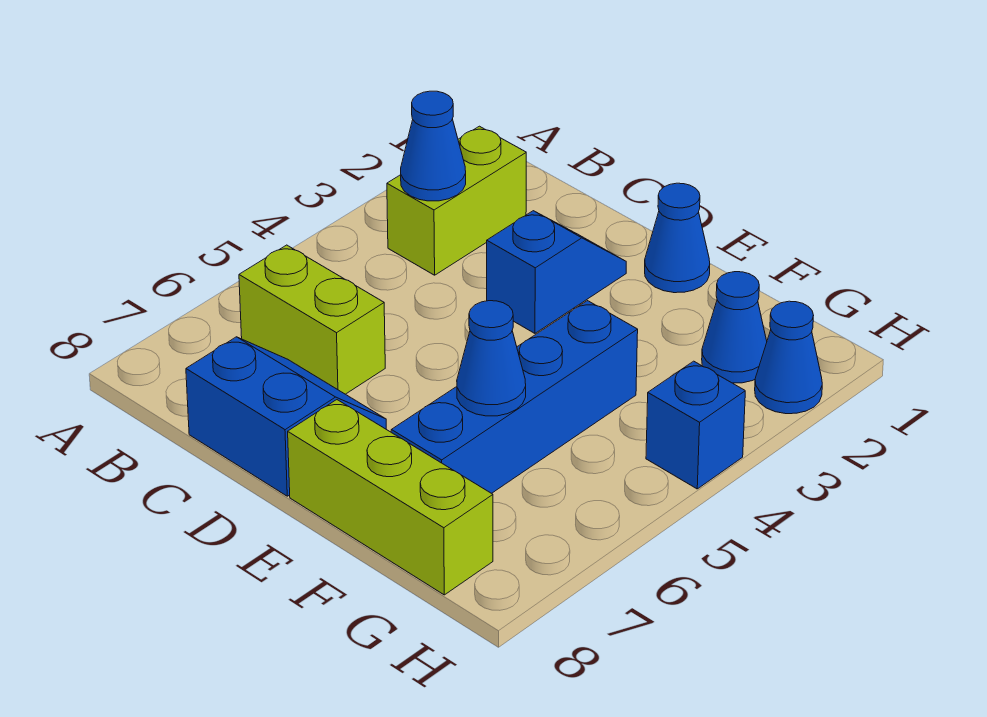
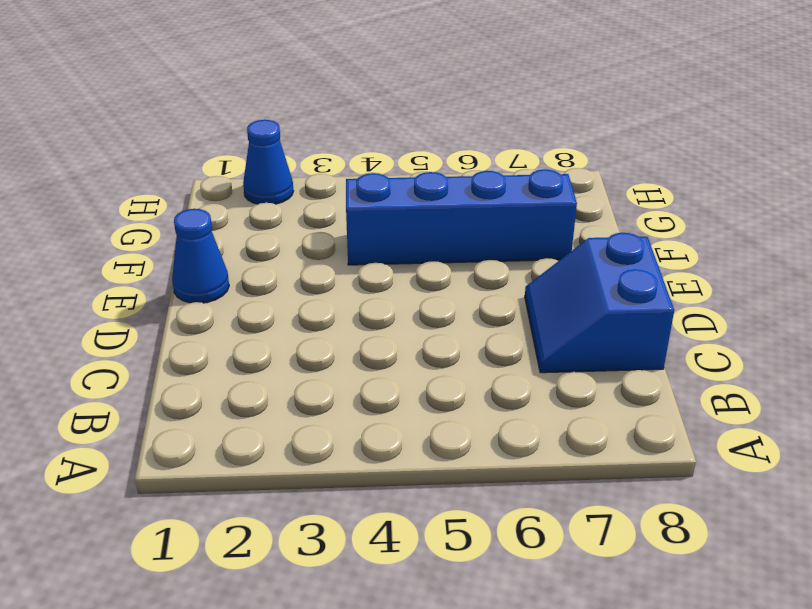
none -> lime 1x2 brick [387,126,526,275]
none -> lime 1x2 brick [239,245,385,394]
none -> blue 1x2 slope [487,211,626,333]

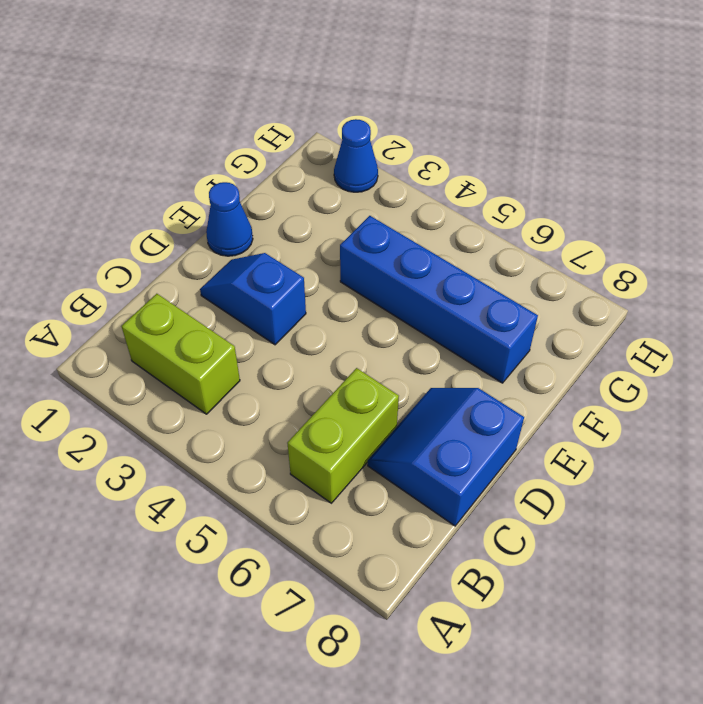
none -> lime 1x3 brick [288,400,493,595]
none -> blue 1x1 cone [702,272,767,383]
none -> blue 1x1 brick [646,361,745,489]

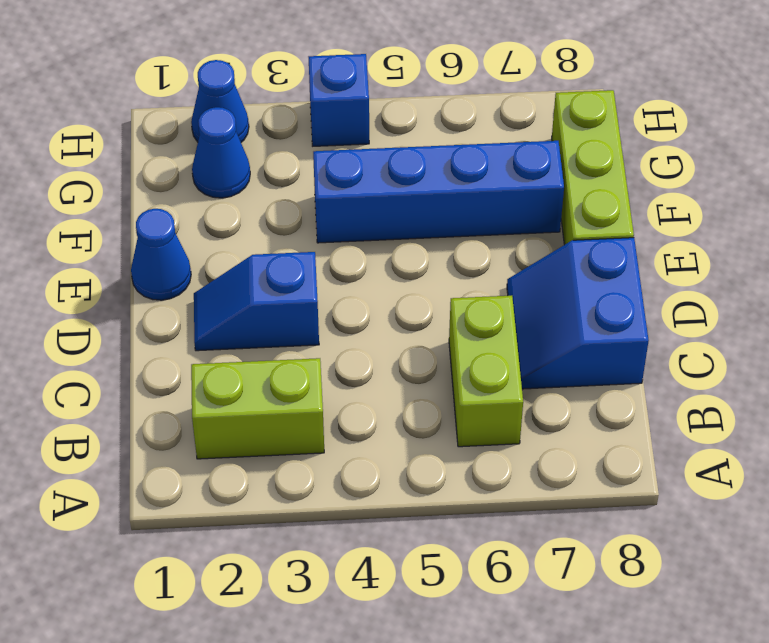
none -> blue 1x1 cone [401,91,466,201]
none -> blue 1x1 cone [457,301,526,416]

